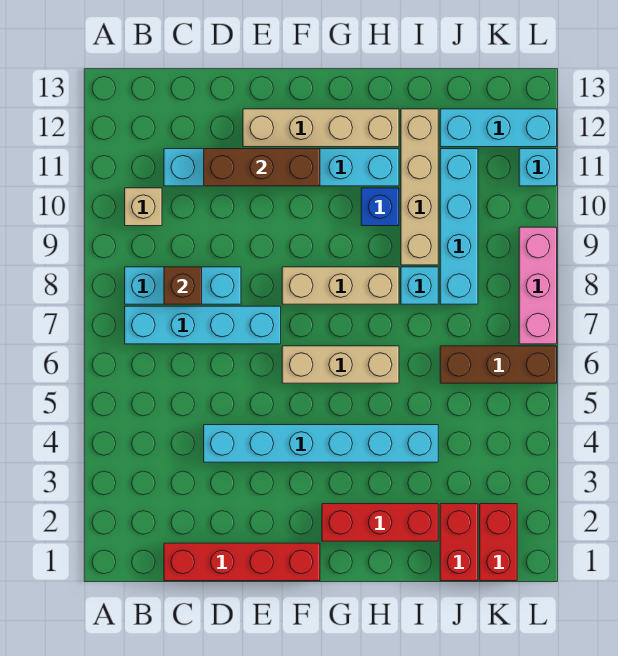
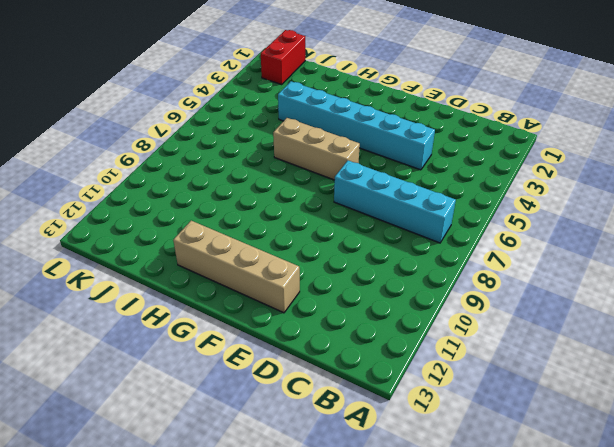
none -> cyan 1x3 brick [125,267,241,304]
none -> tan 1x1 brick [125,188,162,226]
none -> red 1x4 brick [164,543,320,581]

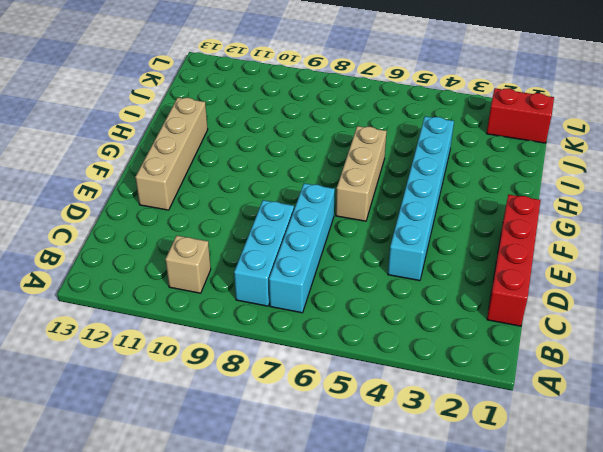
none -> cyan 1x6 brick [164,149,399,186]
none -> tan 1x3 brick [282,267,399,304]
none -> red 1x3 brick [322,504,438,541]

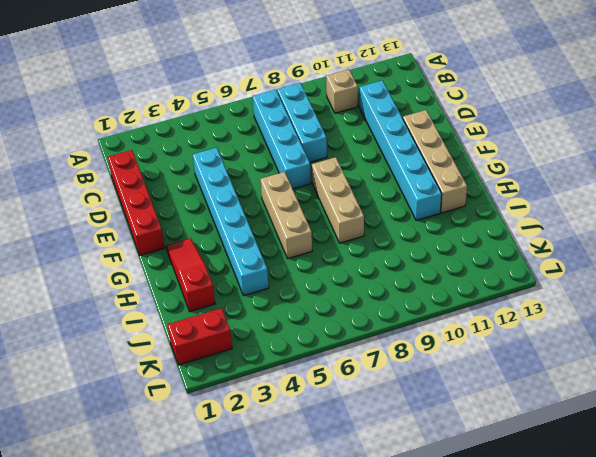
red 1x3 slope [166,238,215,312] -> red 1x3 brick [322,504,438,541]
none -> blue 1x1 brick [361,188,399,226]
none -> cyan 1x1 brick [401,267,438,304]
none -> tan 1x4 brick [401,109,438,265]

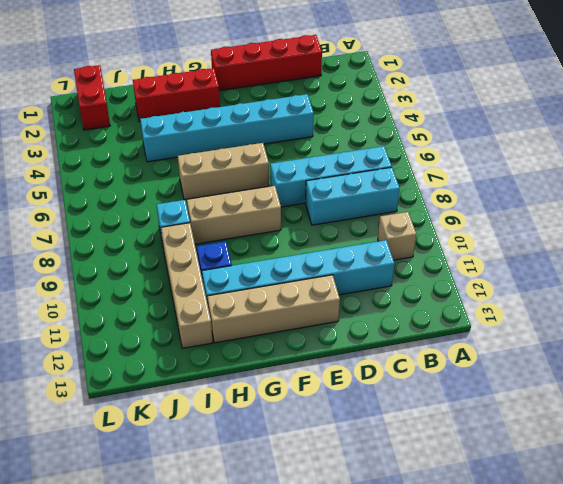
none -> red 1x2 brick [440,504,478,581]
none -> brown 1x3 brick [440,346,557,383]
none -> cyan 1x4 brick [440,149,478,304]

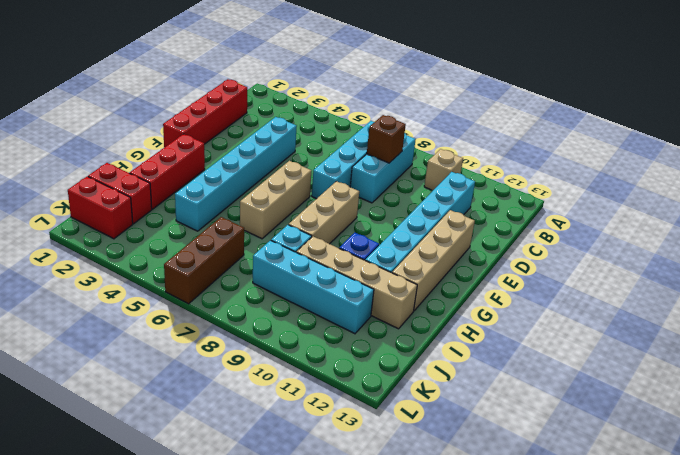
none -> cyan 1x3 brick [440,109,557,147]
none -> pink 1x3 brick [519,227,557,344]
none -> cyan 1x1 brick [519,149,557,186]

